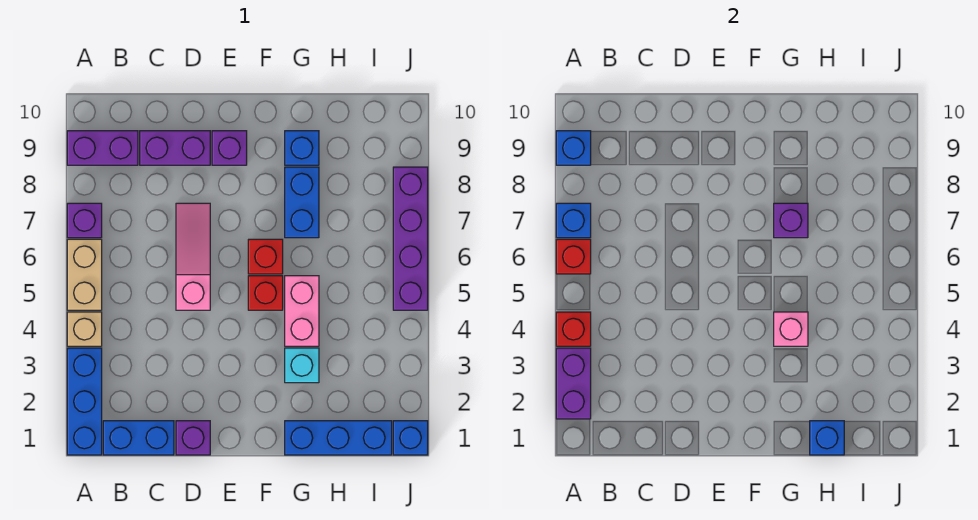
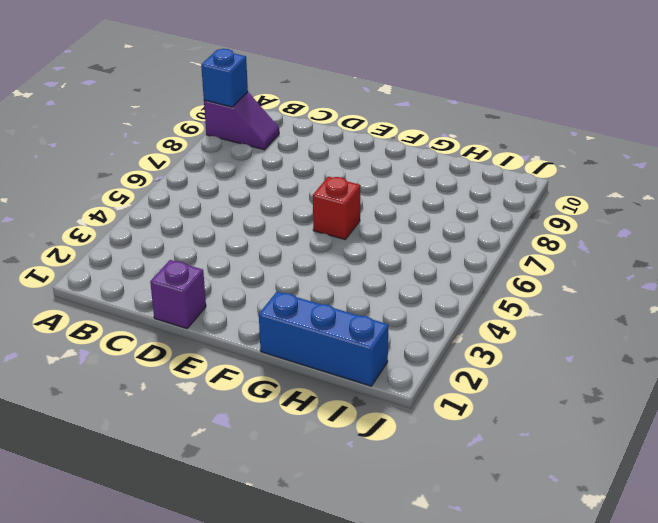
purple 1x2 slope [204,92,279,150] -> purple 1x2 brick [67,131,138,165]
none -> blue 1x3 brick [67,348,102,455]
none -> tan 1x1 brick [67,312,102,346]
none -> tan 1x2 brick [67,239,102,310]

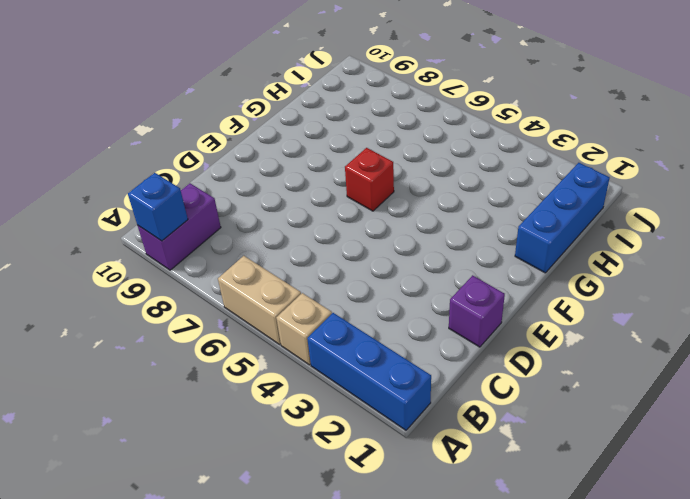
none -> purple 1x1 brick [67,203,102,238]
none -> blue 1x2 brick [103,421,174,455]
none -> purple 1x2 brick [140,131,210,165]

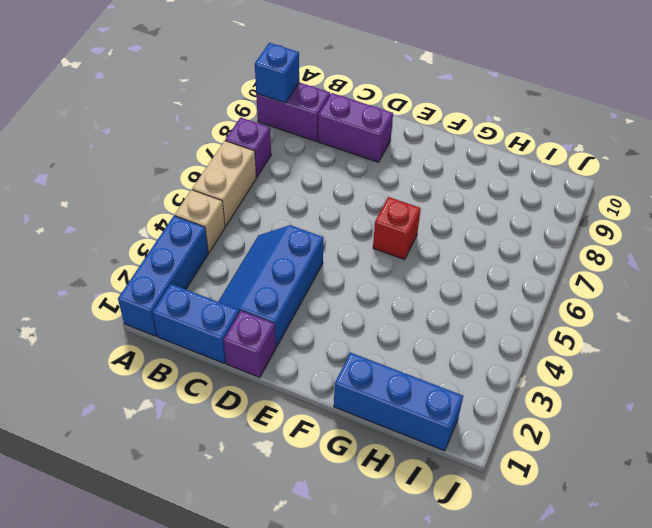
blue 2x3 slope [218,225,323,347] -> none
none -> pink 1x3 slope [176,203,210,310]
none -> purple 1x1 brick [212,131,247,165]
none -> red 1x1 brick [248,276,283,310]

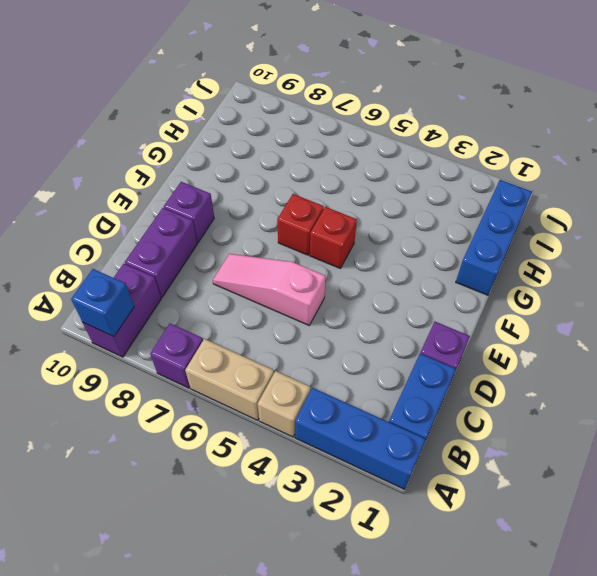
none -> cyan 1x1 brick [285,348,319,383]
none -> pink 1x2 brick [285,276,319,346]
none -> blue 1x2 brick [285,167,319,238]

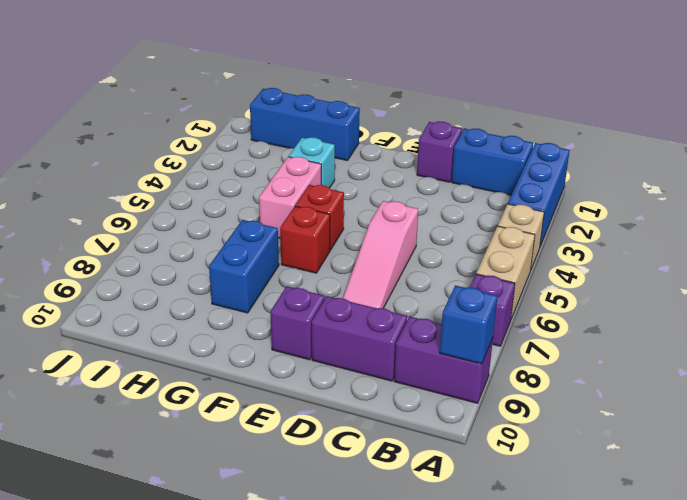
none -> blue 1x1 brick [285,131,319,165]
none -> blue 1x1 brick [393,421,428,455]
none -> purple 1x4 brick [393,167,428,310]

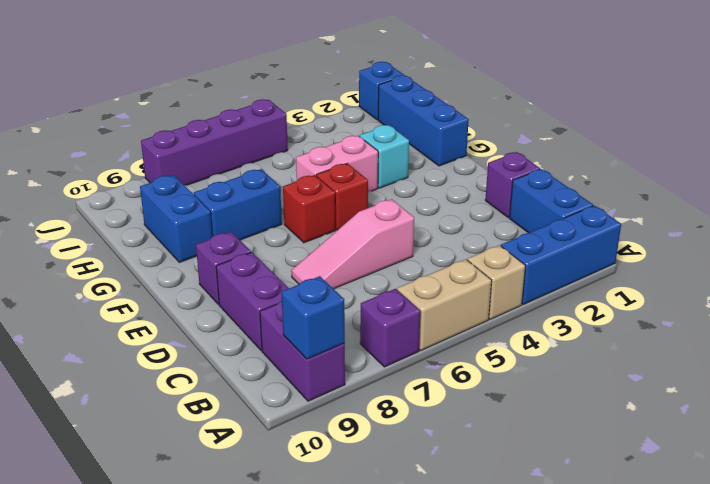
blue 1x2 brick [140,175,212,262] -> blue 1x1 brick [285,131,319,165]
none -> purple 1x2 brick [556,348,591,419]
none -> red 1x1 brick [556,312,591,346]
none -> red 1x1 brick [556,239,591,274]

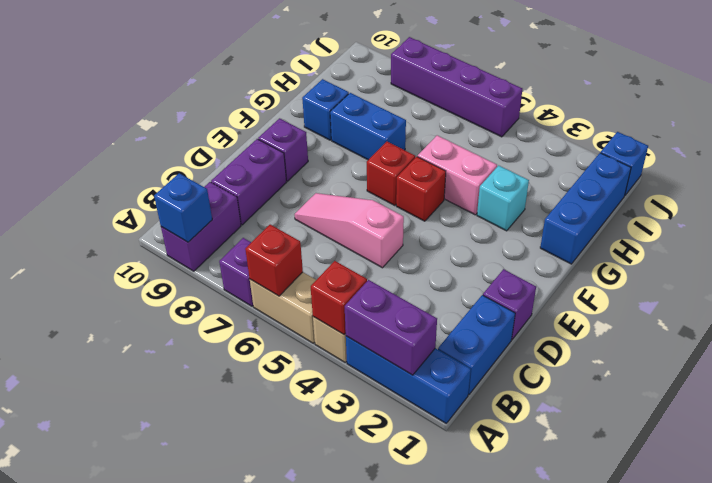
none -> blue 1x1 brick [556,203,591,238]
none -> pink 1x1 brick [774,312,808,346]
none -> purple 1x1 brick [774,203,808,238]

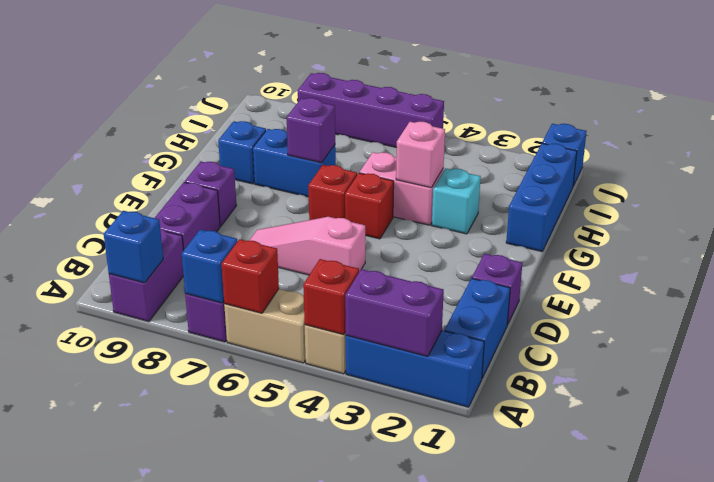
none -> blue 1x1 brick [810,421,844,455]

